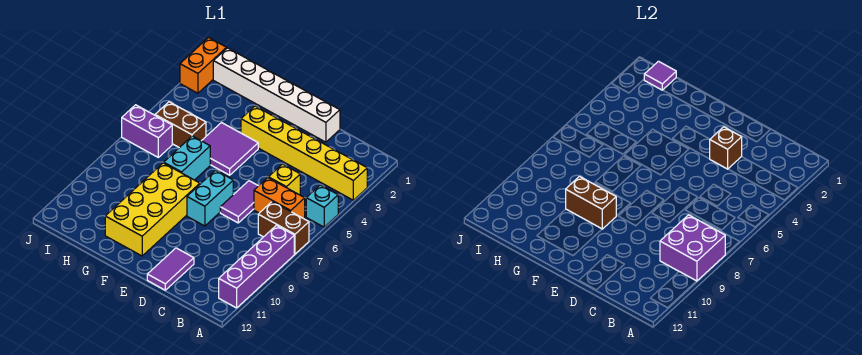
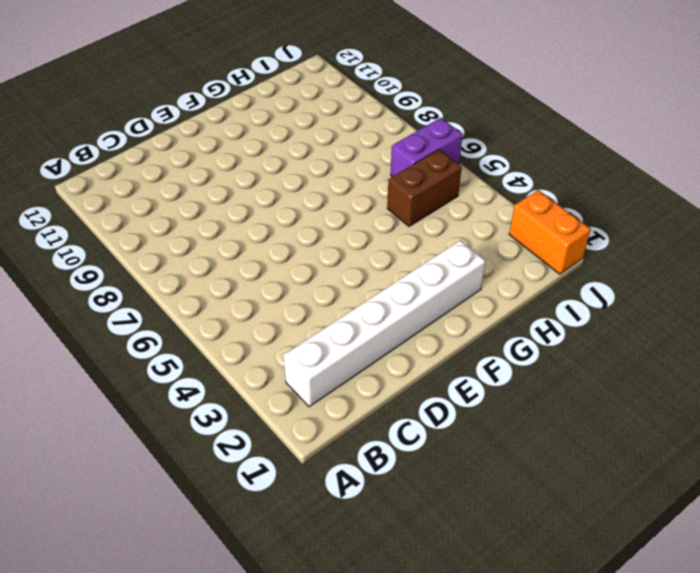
white 1x6 brick [284,240,486,407] -> white 1x6 brick moved to [213,48,340,142]
none -> yellow 1x6 brick [241,106,367,200]
none -> cyan 1x1 brick [306,185,338,227]
none -> brown 1x2 brick [258,202,309,254]

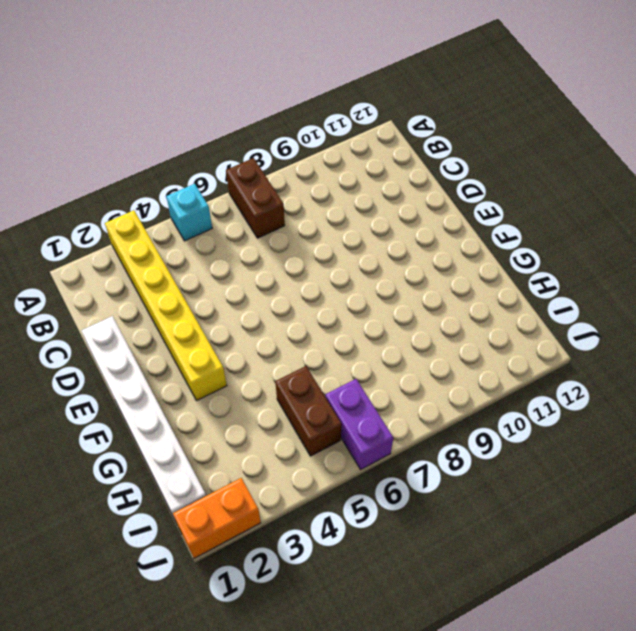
none -> purple 1x4 brick [219,225,294,308]
none -> orange 1x2 brick [254,178,305,219]
none -> yellow 1x1 brick [268,164,300,195]

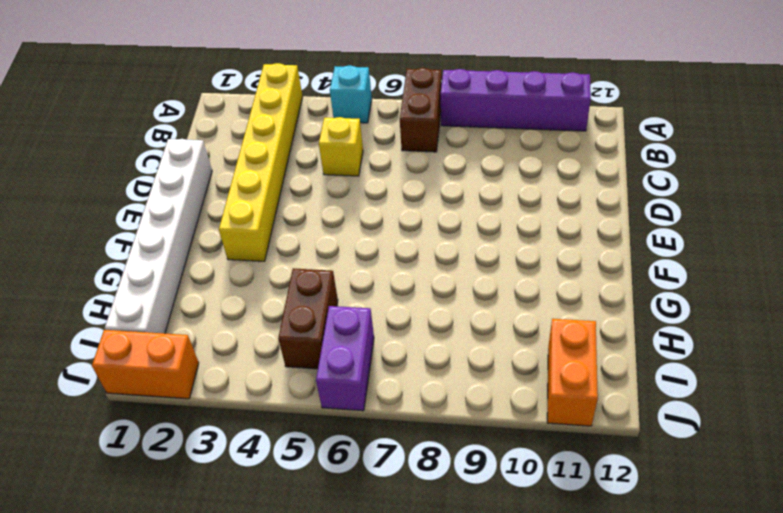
orange 1x2 brick [547,319,598,426] -> orange 1x2 brick moved to [254,178,305,219]
none -> purple 1x2 tile [220,181,258,223]
none -> purple 1x2 tile [147,248,194,290]
none -> cyan 1x2 brick [187,170,233,226]

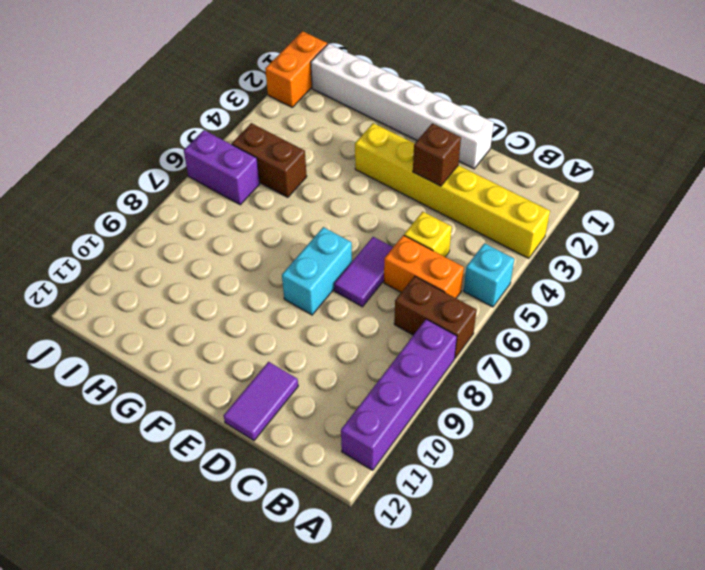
none -> purple 2x2 tile [202,123,258,175]
none -> yellow 2x4 brick [105,163,200,256]
none -> cyan 1x2 brick [164,136,210,180]

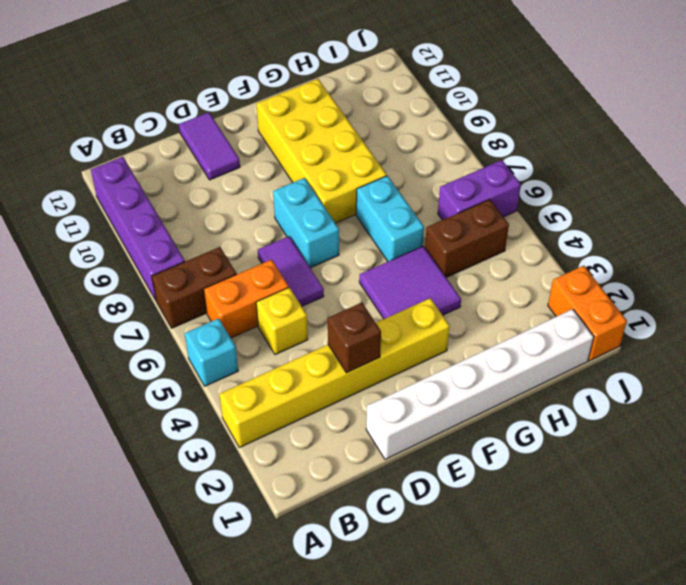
none -> purple 2x2 brick [660,215,725,281]
none -> brown 1x2 brick [566,177,616,229]
none -> purple 1x1 tile [644,61,676,90]

